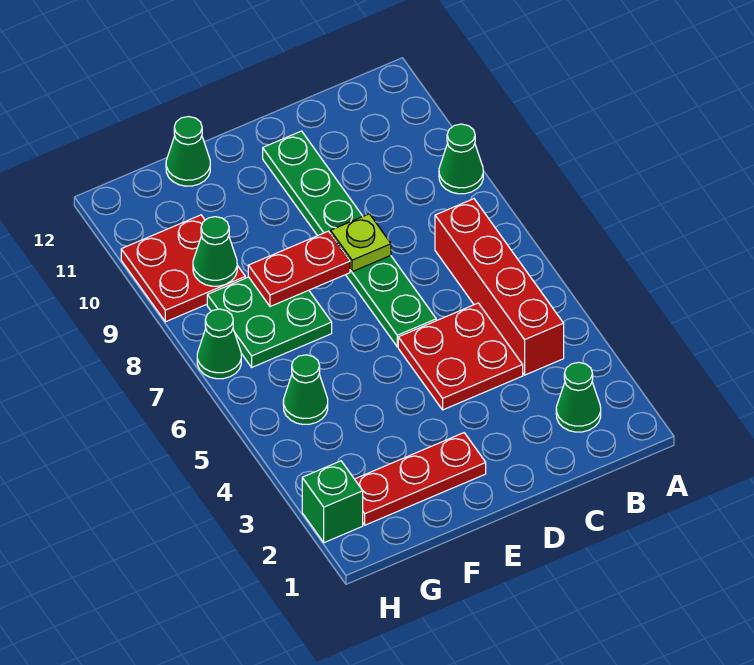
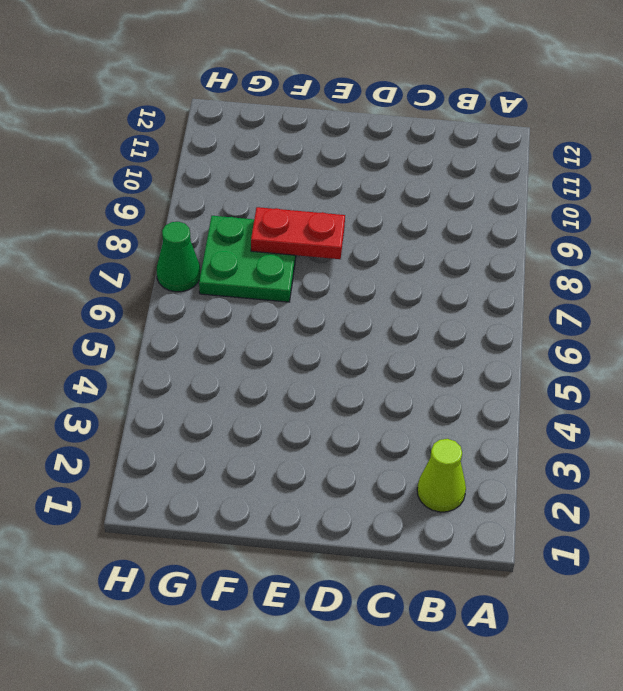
lime 1x1 cone [417,439,466,512] -> green 1x1 cone [556,362,601,432]
none -> green 1x1 cone [439,124,483,194]
none -> red 1x4 brick [435,199,564,375]
none -> red 2x2 plate [398,303,523,410]

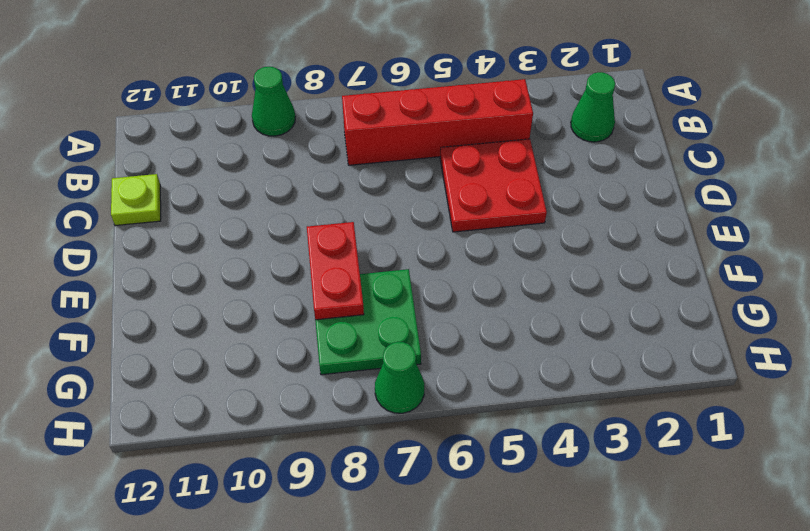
lime 1x1 plate [111,174,161,226] -> lime 1x1 plate moved to [330,214,391,272]
none -> green 1x6 plate [263,131,436,347]
none -> red 1x3 plate [355,433,486,525]
none -> green 1x1 cone [166,117,210,186]

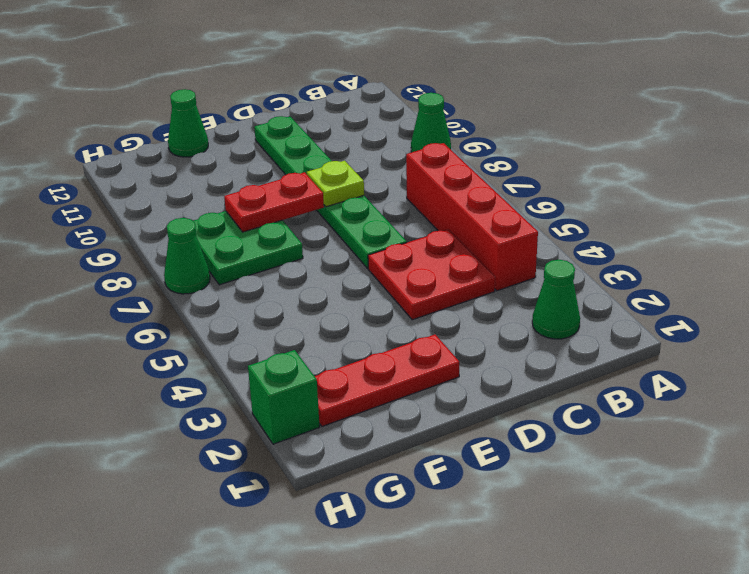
none -> green 1x1 cone [283,355,328,424]
none -> red 2x2 plate [121,215,245,322]
none -> green 1x1 cone [193,217,237,286]

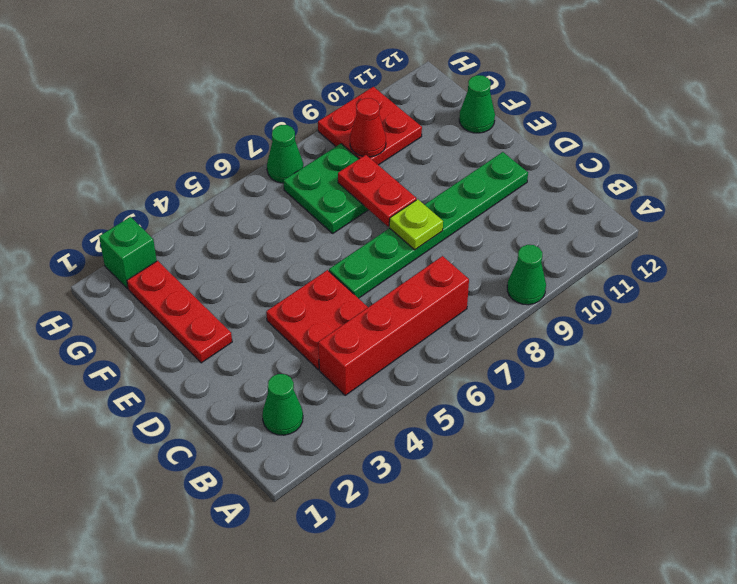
red 1x1 cone [350,98,386,157] -> green 1x1 cone [193,217,237,286]
none -> green 1x1 cone [283,355,328,424]

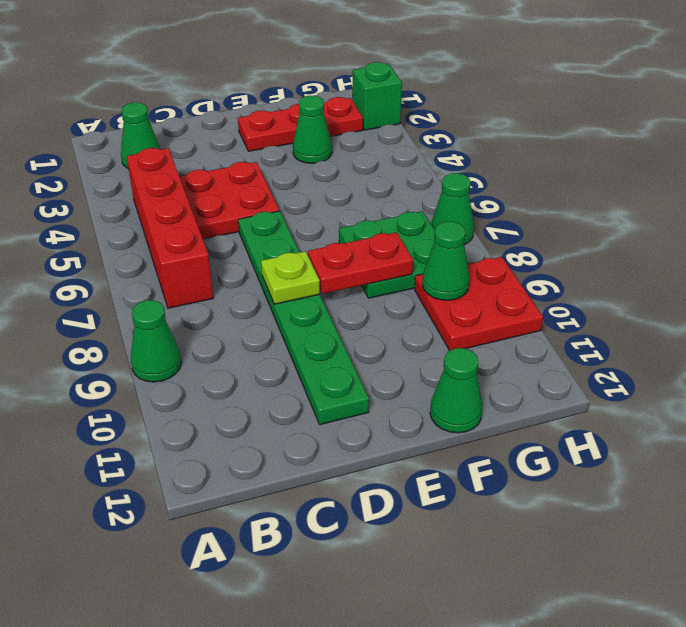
green 1x1 cone [293,96,332,163] -> green 1x1 cone moved to [283,355,328,424]

